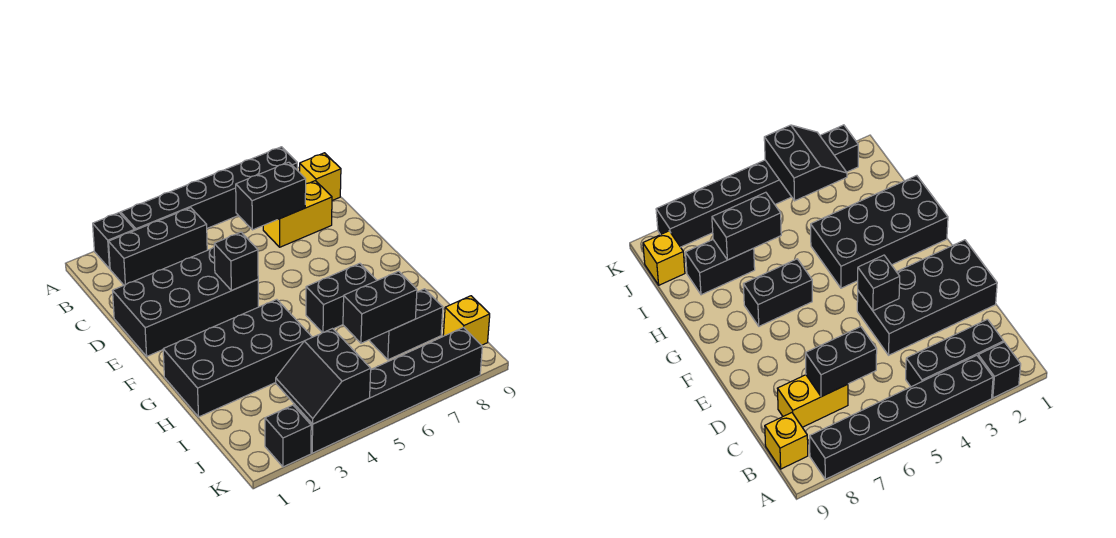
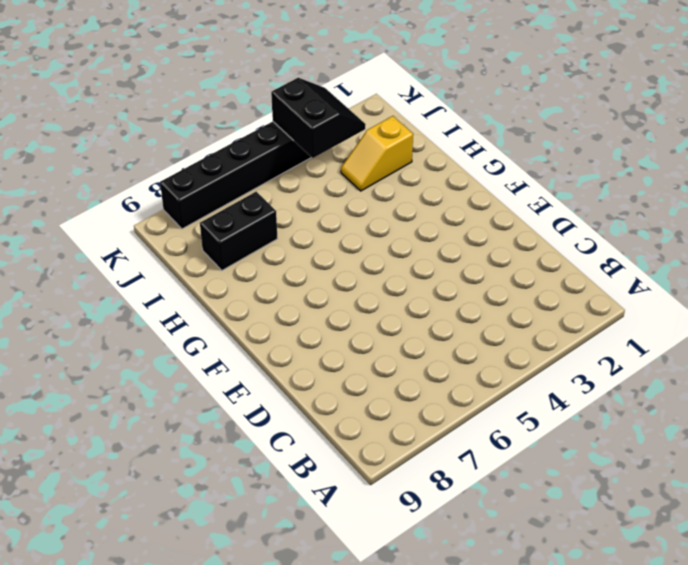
yellow 1x2 slope [341,116,413,191] -> none
none -> black 1x1 brick [93,213,135,269]
none -> black 1x6 brick [121,147,297,230]
none -> black 1x3 brick [109,208,207,285]

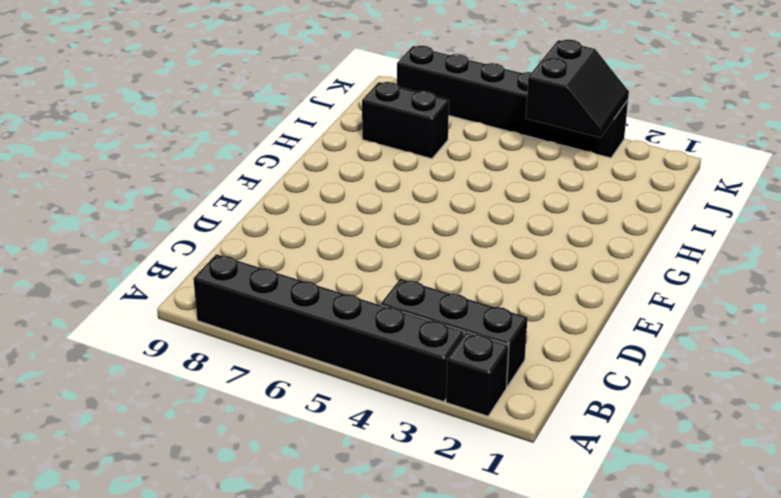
none -> yellow 1x1 brick [299,153,341,201]
none -> yellow 1x2 brick [263,181,332,247]
none -> black 2x4 brick [113,247,258,356]

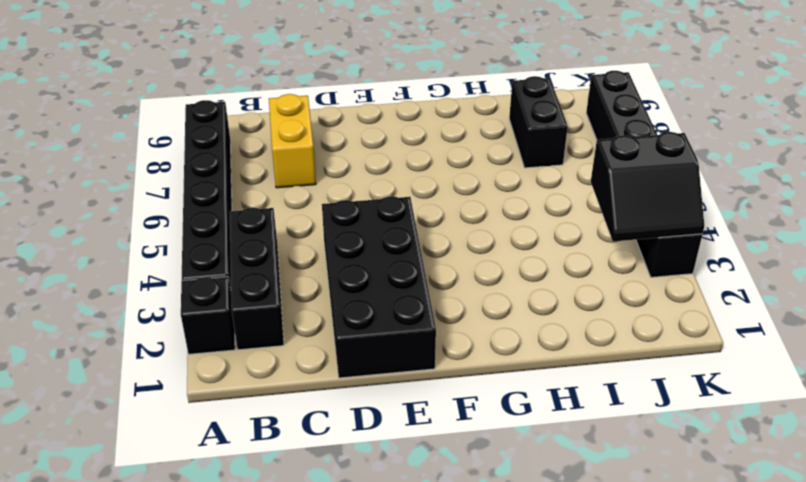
none -> yellow 1x1 brick [299,153,341,201]
none -> black 2x4 brick [163,299,312,417]
none -> black 1x2 brick [306,263,377,333]

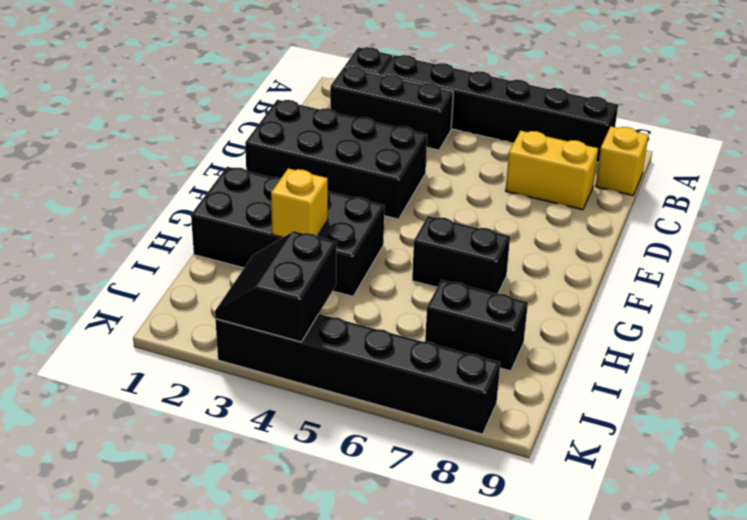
yellow 1x1 brick [271,168,328,237] -> yellow 1x1 brick moved to [443,296,490,345]
none -> black 1x1 brick [265,405,311,467]
none -> black 1x2 brick [236,162,306,230]
none -> black 1x1 brick [214,232,258,290]

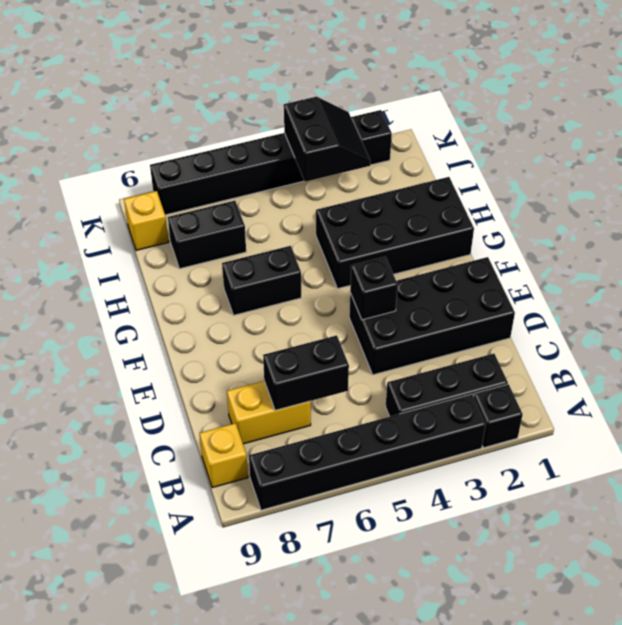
none -> black 1x2 brick [343,271,417,343]

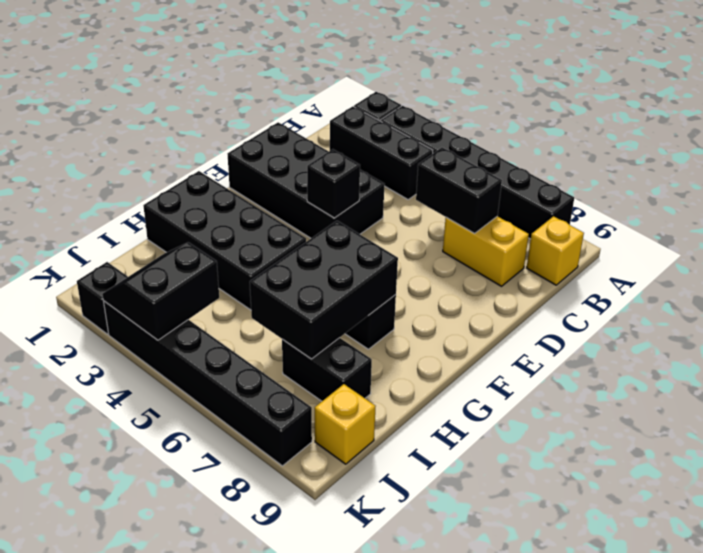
black 2x3 brick [250,221,398,359] -> black 1x2 brick [343,271,417,343]

